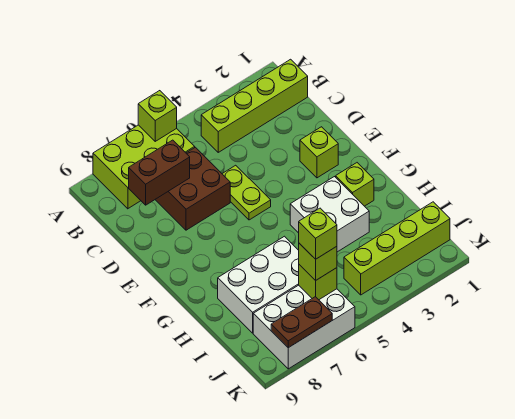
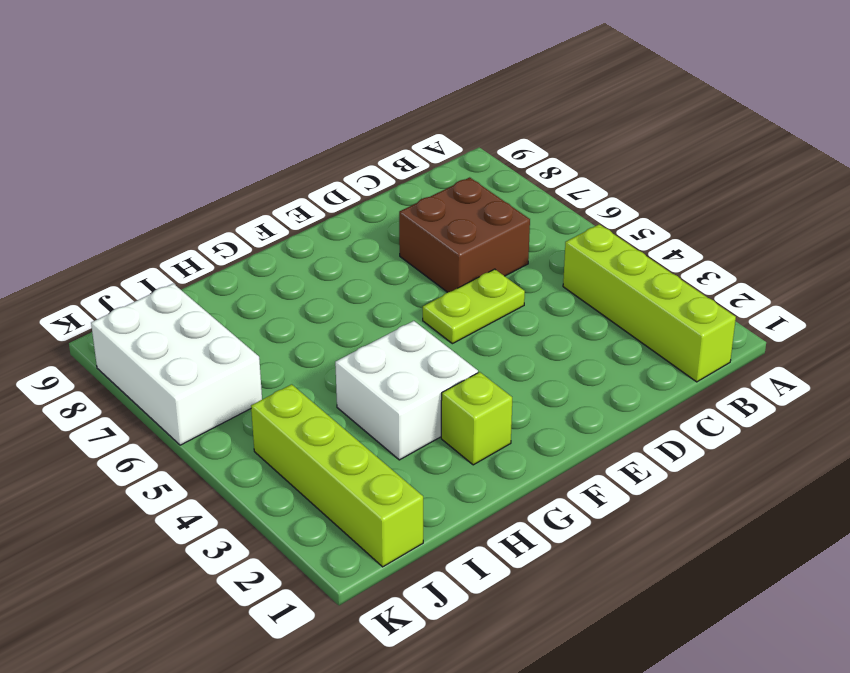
none -> lime 2x3 brick [93,125,195,209]
none -> lime 1x1 brick [300,127,338,178]
none -> white 2x3 brick [218,236,299,333]

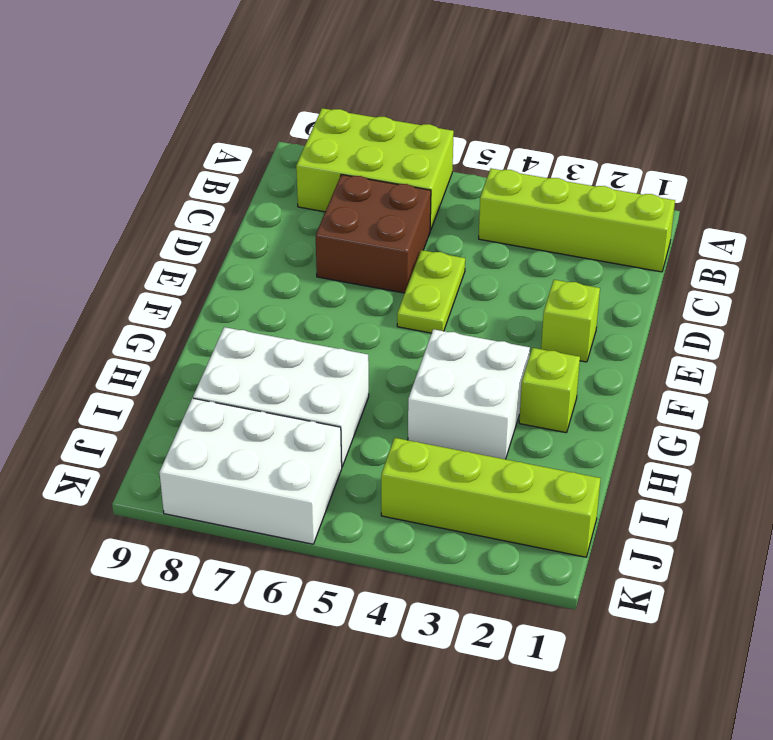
none -> lime 1x1 brick [138,91,177,141]
none -> brown 1x2 brick [129,140,190,205]
none -> lime 1x1 brick [299,265,337,300]

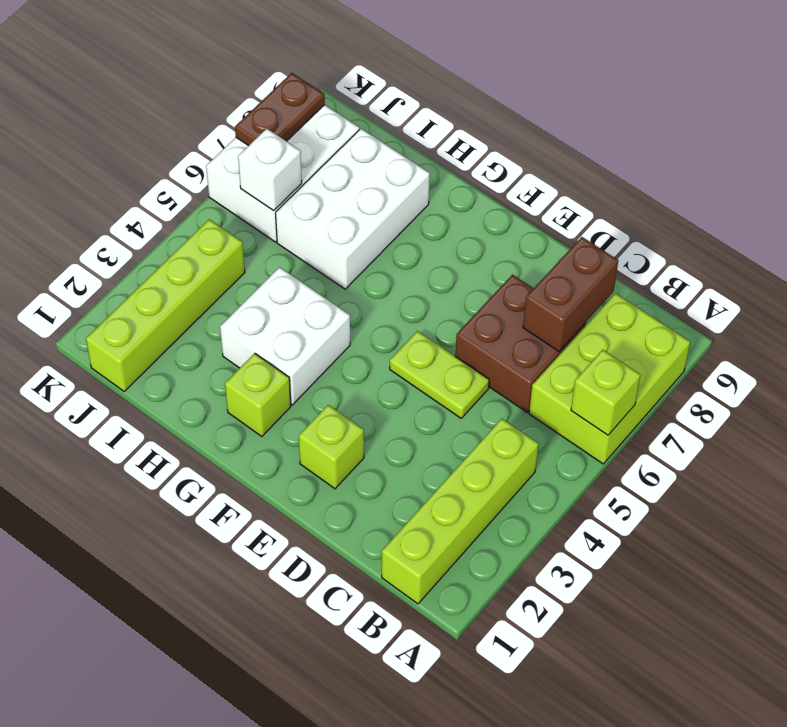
white 1x1 brick [238,129,302,211] -> lime 1x1 brick [299,265,337,300]
none -> lime 1x1 brick [299,243,337,281]
none -> lime 1x1 brick [299,208,337,259]

